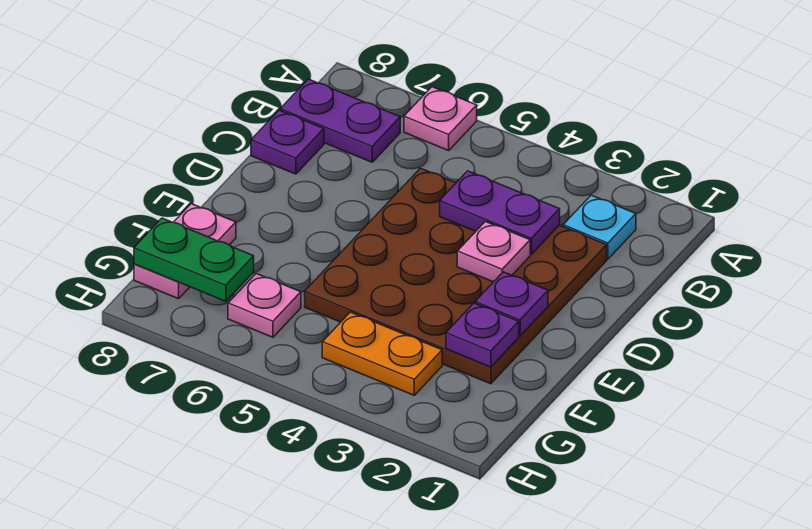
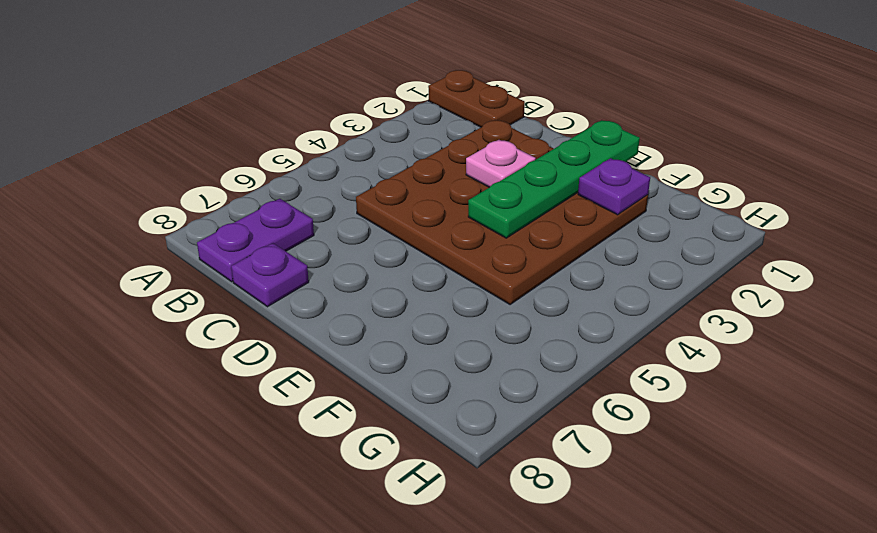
brown 1x2 plate [428,70,525,127] -> none
green 1x4 plate [468,120,640,238] -> purple 1x1 plate [475,272,548,336]
none -> pink 1x1 plate [404,87,477,151]
none -> cyan 1x1 plate [563,195,636,259]
none -> pink 1x2 plate [134,204,236,299]

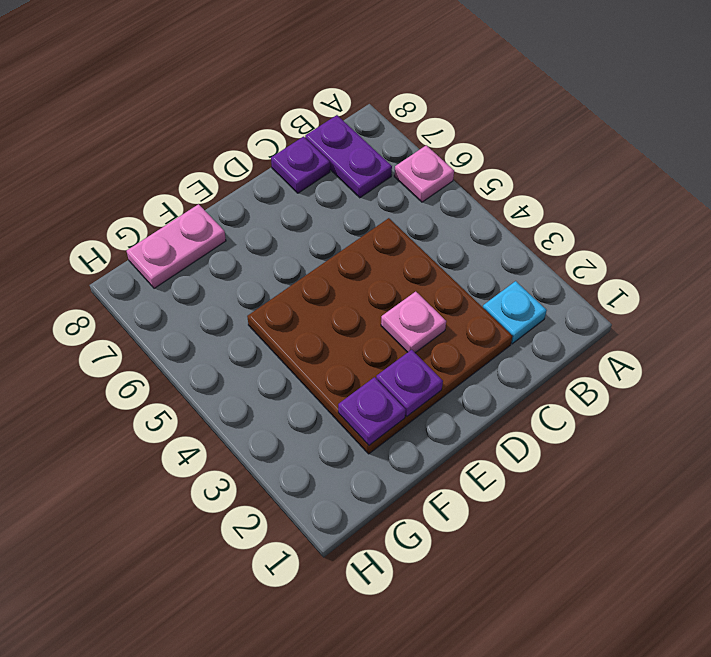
none -> orange 1x2 plate [322,312,442,395]
none -> pink 1x1 plate [228,274,301,337]
none -> purple 1x2 plate [440,171,560,254]

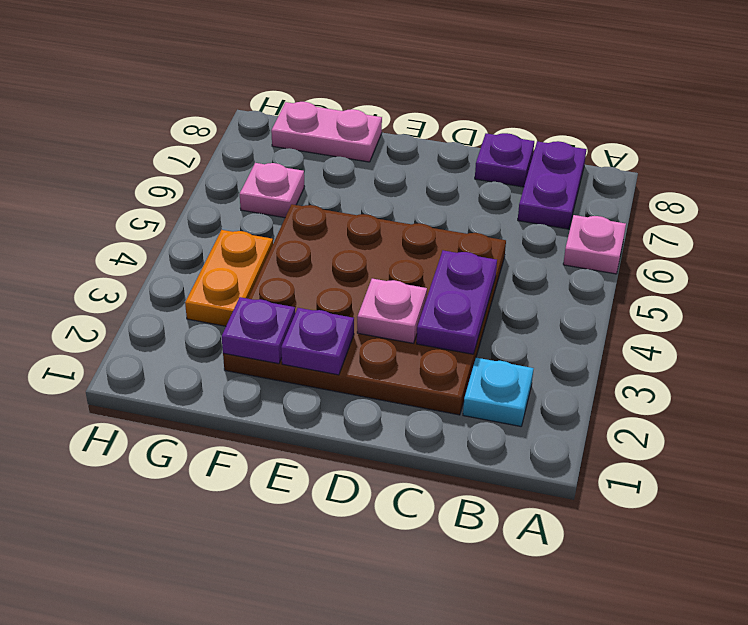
none -> green 1x2 plate [134,218,254,301]

